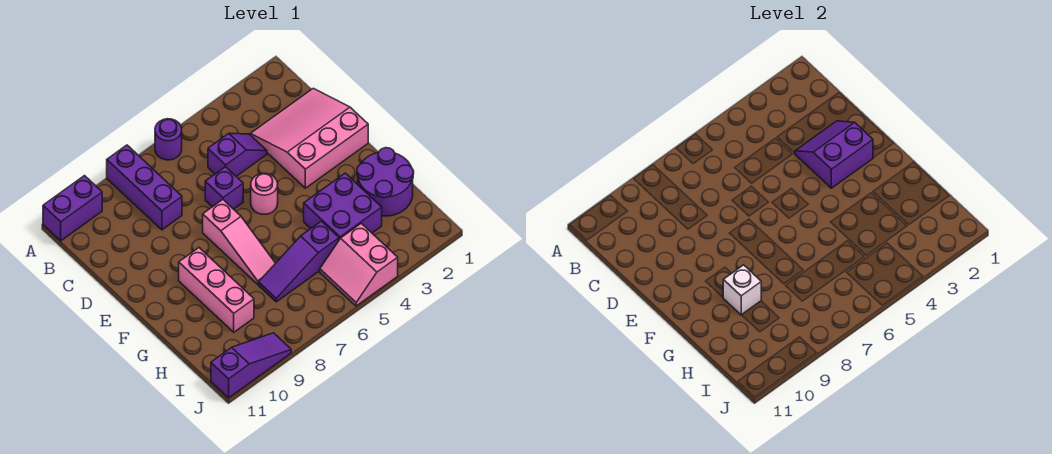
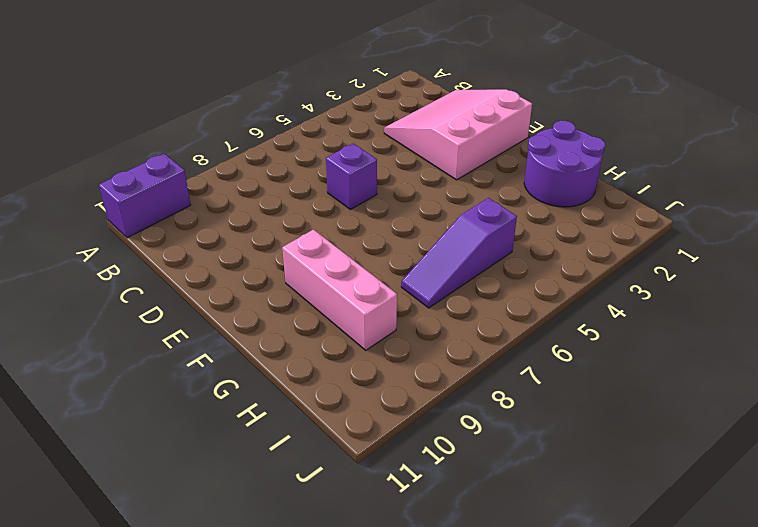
none -> purple 1x1 round brick [155,119,182,160]
none -> purple 1x3 brick [107,145,182,230]
none -> purple 1x2 slope [208,133,267,176]

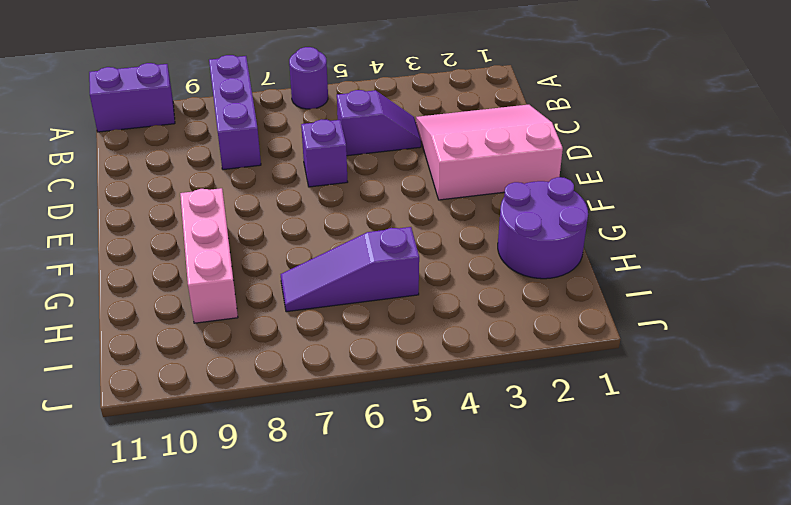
none -> pink 1x1 round brick [251,173,278,214]
none -> pink 1x3 slope [203,200,275,284]
none -> purple 2x2 brick [304,173,382,240]

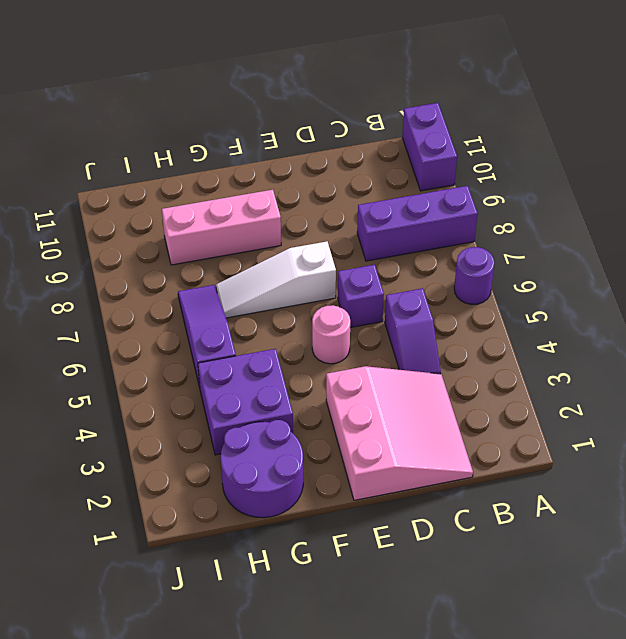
white 1x3 slope [216,241,336,318] -> pink 1x3 slope [203,200,275,284]
none -> pink 2x2 slope [320,223,398,306]
none -> purple 1x3 slope [211,333,291,398]
none -> purple 2x2 slope [795,121,873,188]

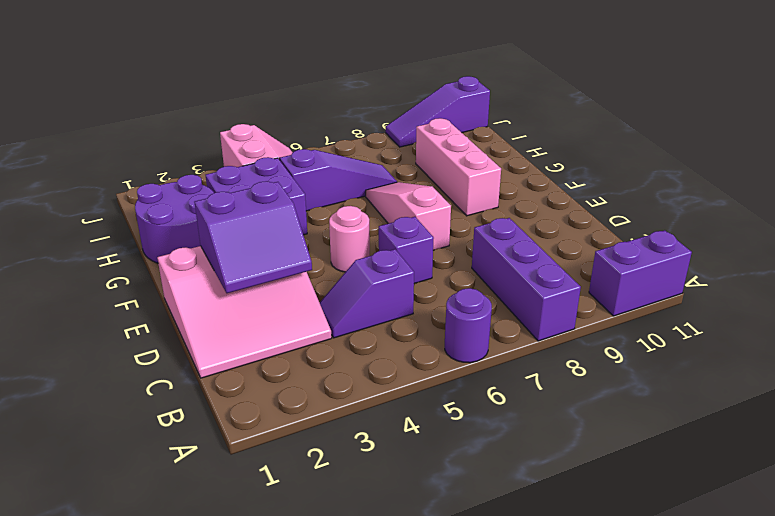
none -> white 1x1 brick [723,265,761,315]

